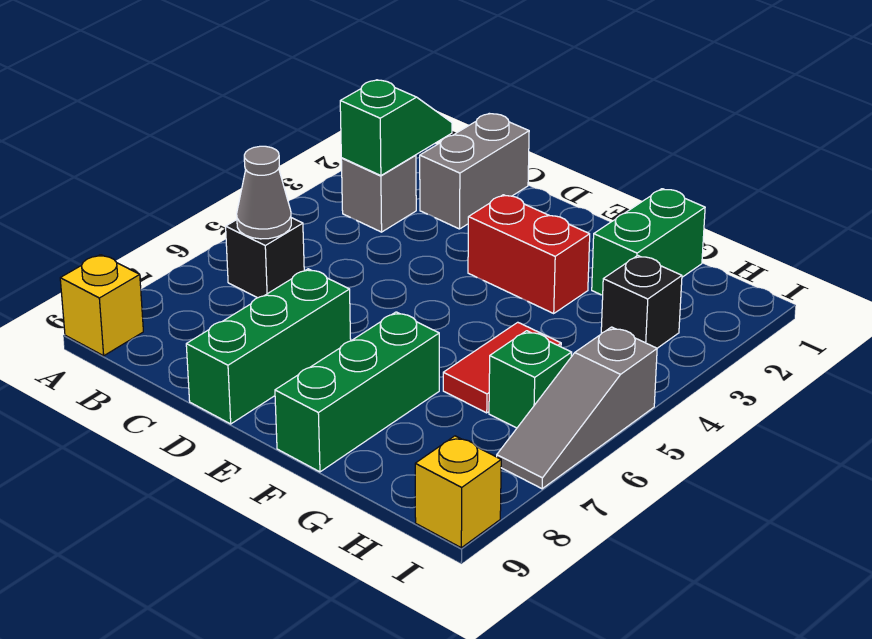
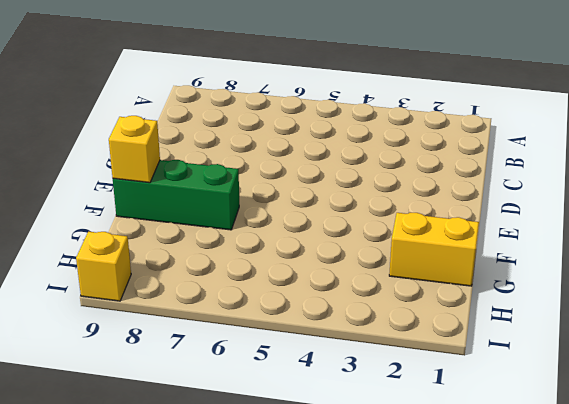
yellow 1x1 brick [109,116,160,183] -> yellow 1x1 brick moved to [60,255,143,356]
yellow 1x2 brick [389,213,479,286] -> green 1x2 brick [592,189,705,295]
none -> grey 1x1 brick [341,155,416,232]
none -> black 1x1 brick [226,218,304,298]
none -> grey 1x2 brick [420,113,529,229]

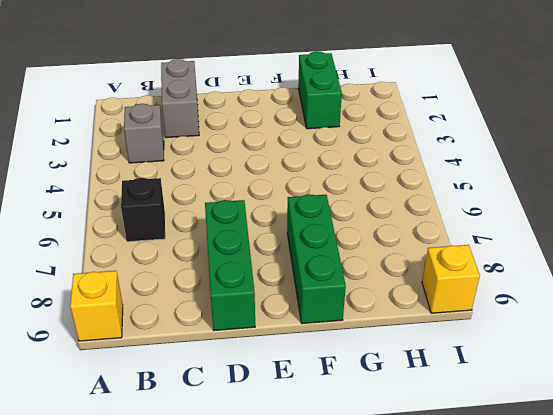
none -> red 1x2 brick [468,195,590,313]
none -> red 1x2 tile [443,322,561,413]
none -> black 1x1 brick [601,255,682,348]

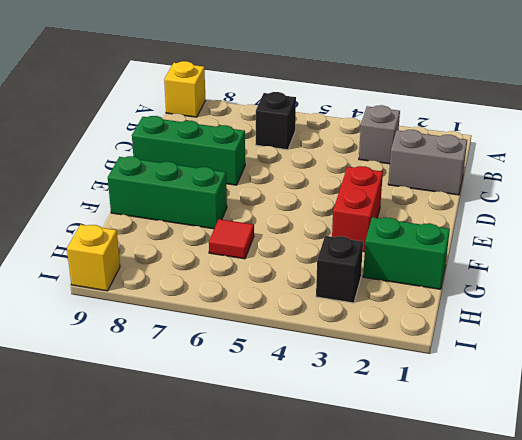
red 1x1 tile [209,219,254,259] -> red 1x2 tile [443,322,561,413]
none -> green 1x1 brick [489,331,572,428]
none -> grey 1x3 slope [497,327,657,489]
none -> green 1x2 slope [340,80,452,176]

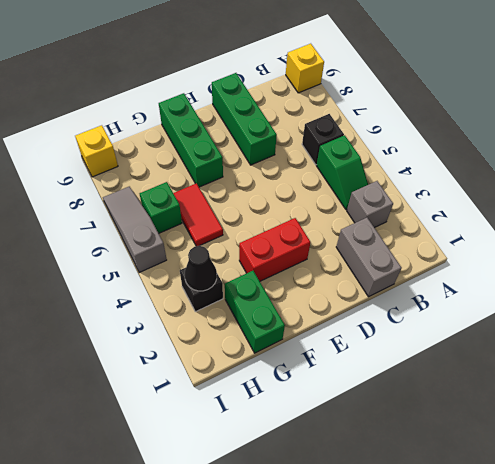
green 1x2 slope [316,135,368,210] -> green 1x2 slope moved to [340,80,452,176]
black 1x1 cone [185,246,217,291] -> none
none -> grey 1x1 cone [237,146,291,239]

